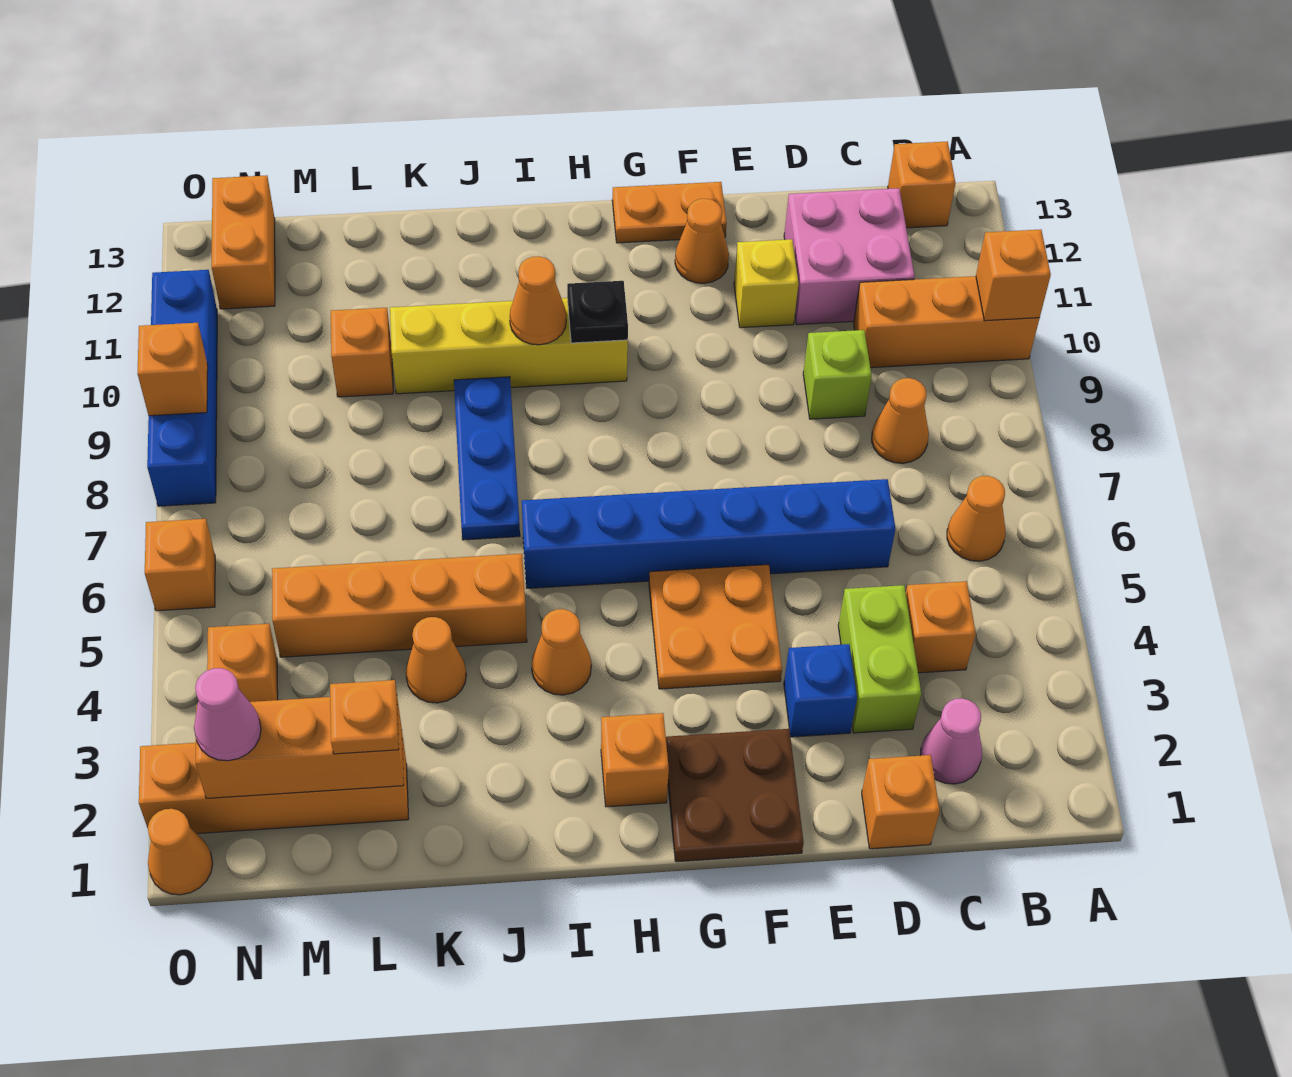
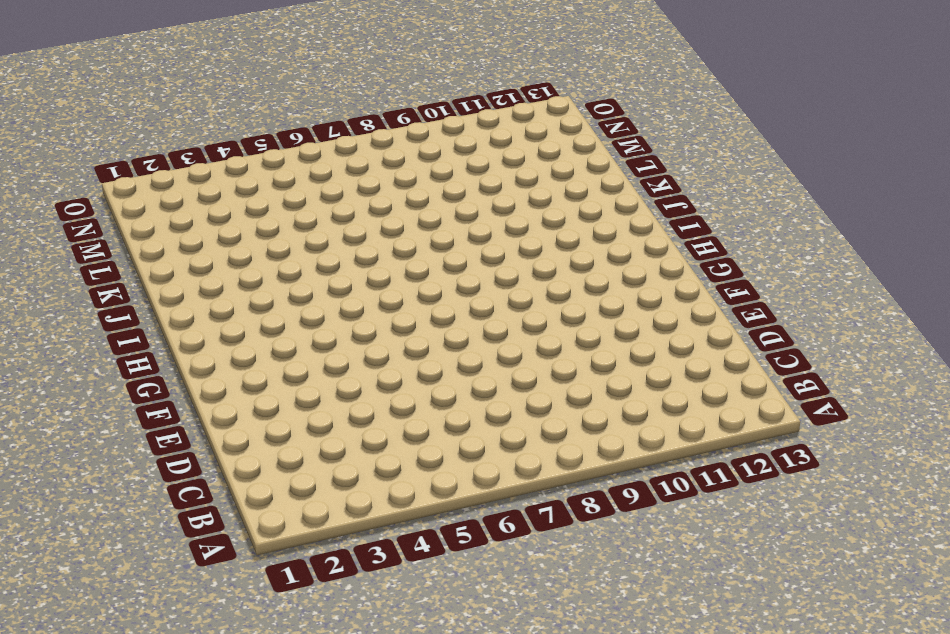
none -> orange 1x3 brick [854,276,1040,368]
none -> orange 1x1 cone [947,476,1005,561]
none -> orange 1x1 brick [888,141,955,228]
none -> pink 1x1 cone [920,698,982,784]

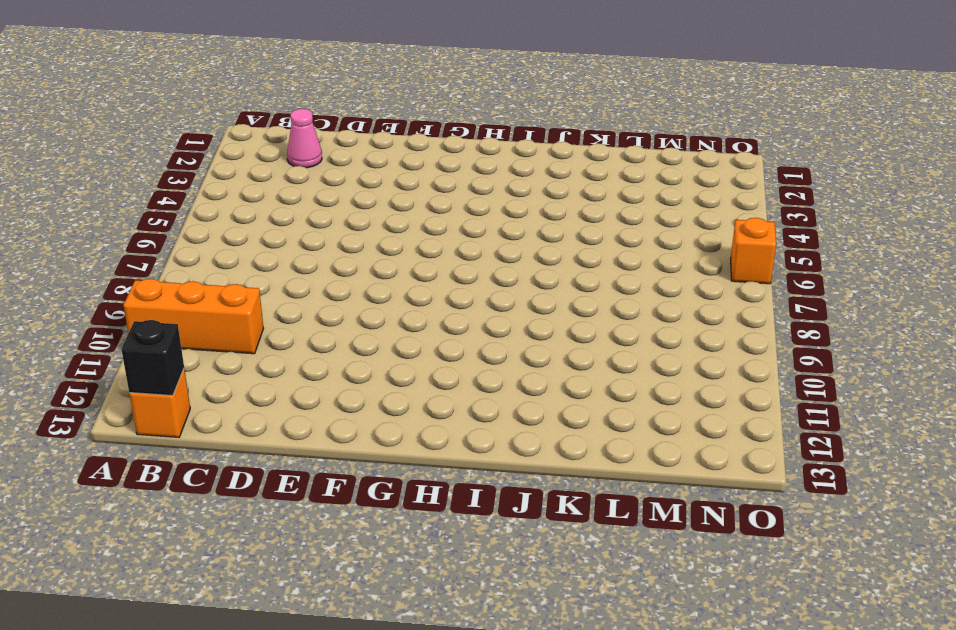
black 1x1 brick [121,320,184,396] -> none
none -> orange 1x1 cone [947,476,1005,561]
none -> orange 1x1 brick [906,581,976,673]
none -> orange 1x1 cone [872,378,929,463]
none -> pink 2x2 brick [784,188,915,325]

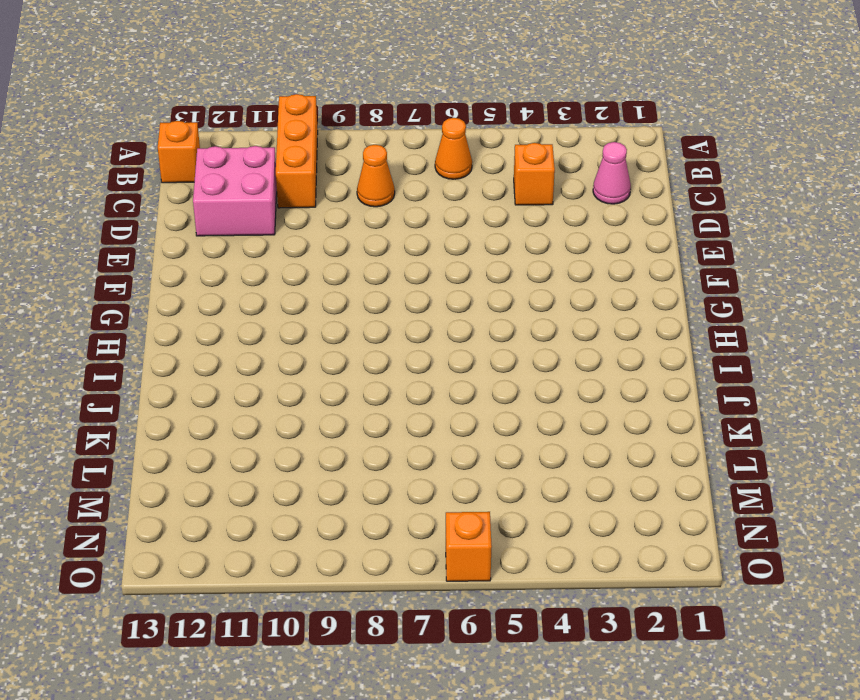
none -> orange 1x1 brick [862,755,940,849]
none -> lime 1x2 brick [838,585,921,733]
none -> blue 1x6 brick [522,479,896,588]
none -> lime 1x1 brick [803,330,872,419]

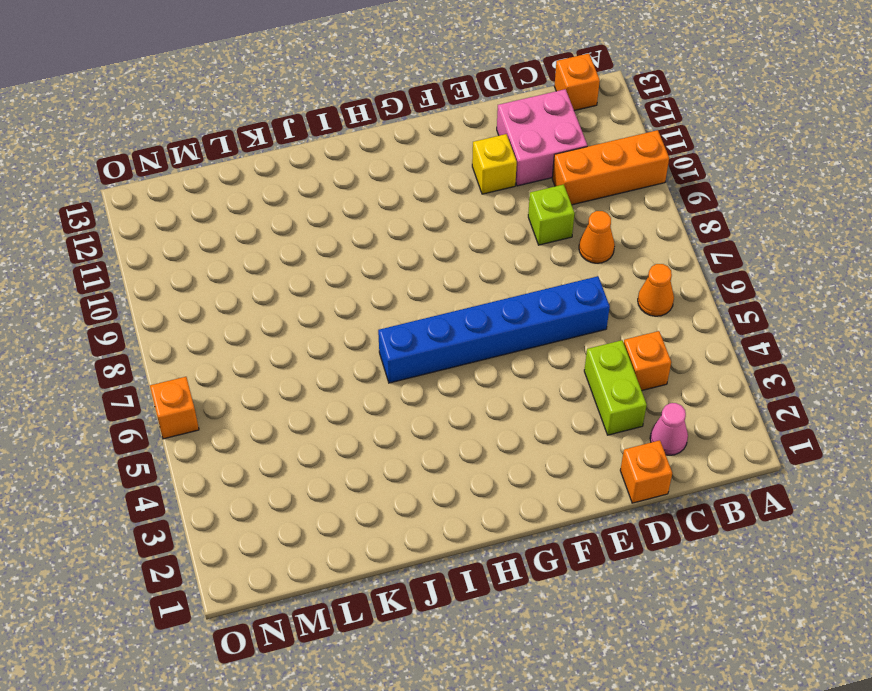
none -> blue 1x1 brick [784,644,857,737]
none -> brown 2x2 plate [666,729,804,862]
none -> orange 2x2 plate [649,564,782,689]
none -> orange 1x1 cone [675,199,729,283]

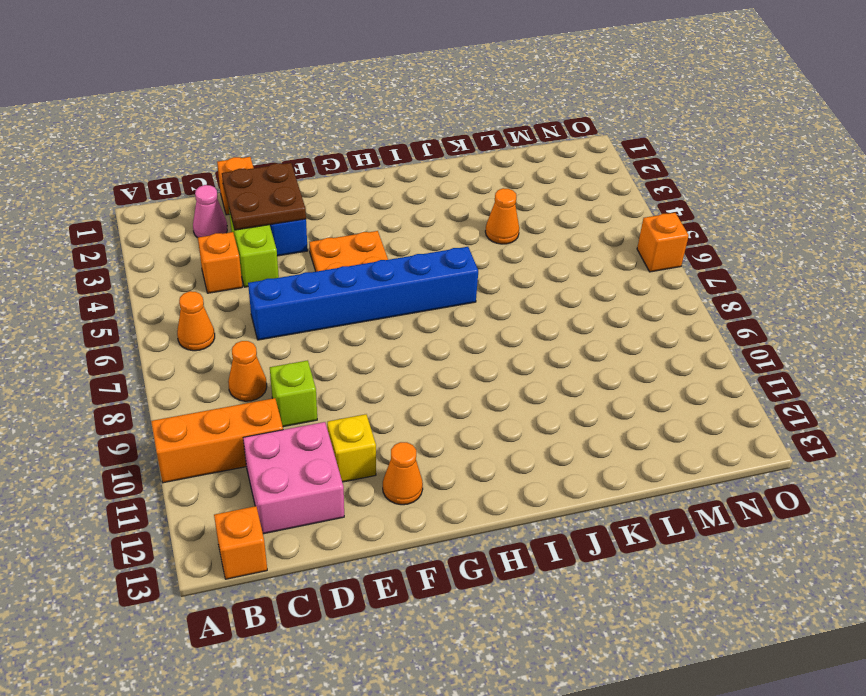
brown 2x2 plate [222,163,306,230] -> brown 2x2 plate moved to [666,729,804,862]
none -> orange 1x2 plate [612,182,726,243]
none -> orange 1x1 brick [601,713,669,807]
none -> yellow 1x4 brick [390,298,628,394]
none -> orange 1x1 cone [532,609,591,695]

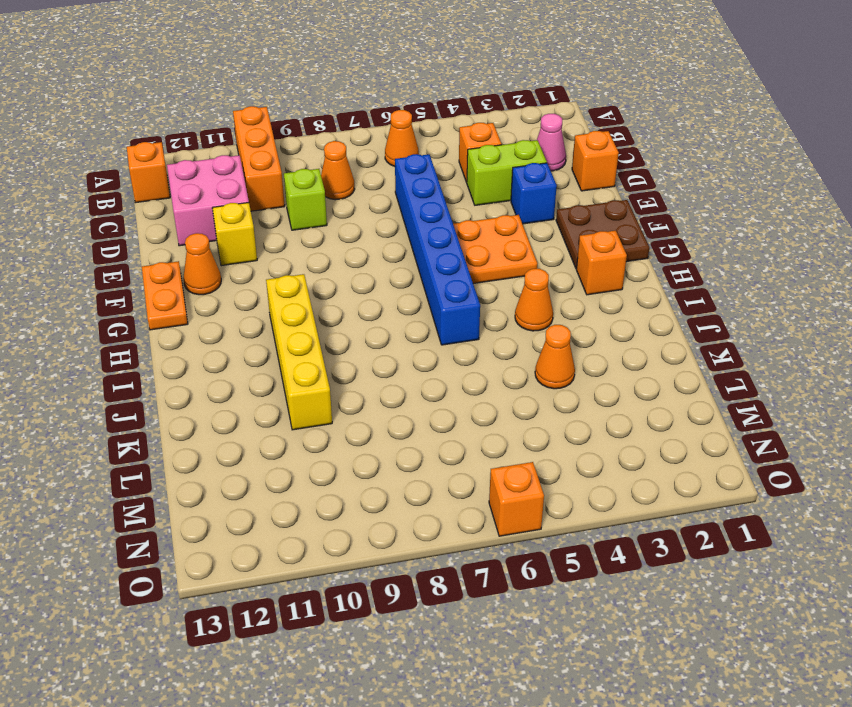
none -> orange 1x4 brick [272,554,527,657]
none -> blue 1x3 plate [454,377,520,540]
none -> orange 1x4 brick [139,734,409,834]
none -> orange 1x1 brick [331,308,393,397]

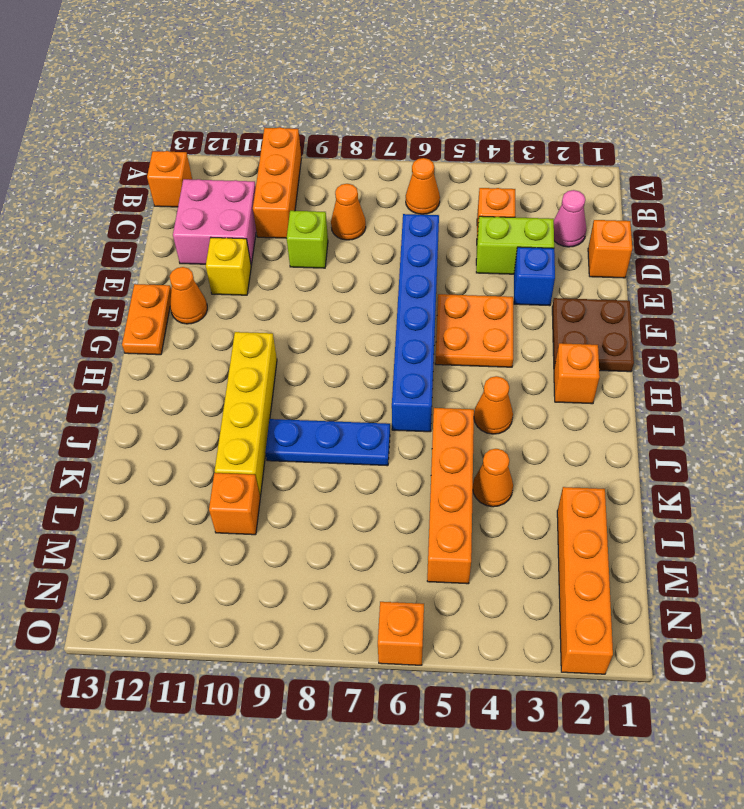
none -> orange 1x1 brick [207,624,278,702]
none -> orange 1x2 brick [212,175,275,309]
none -> orange 1x1 cone [148,809,213,895]
none -> blue 1x4 brick [147,270,217,506]

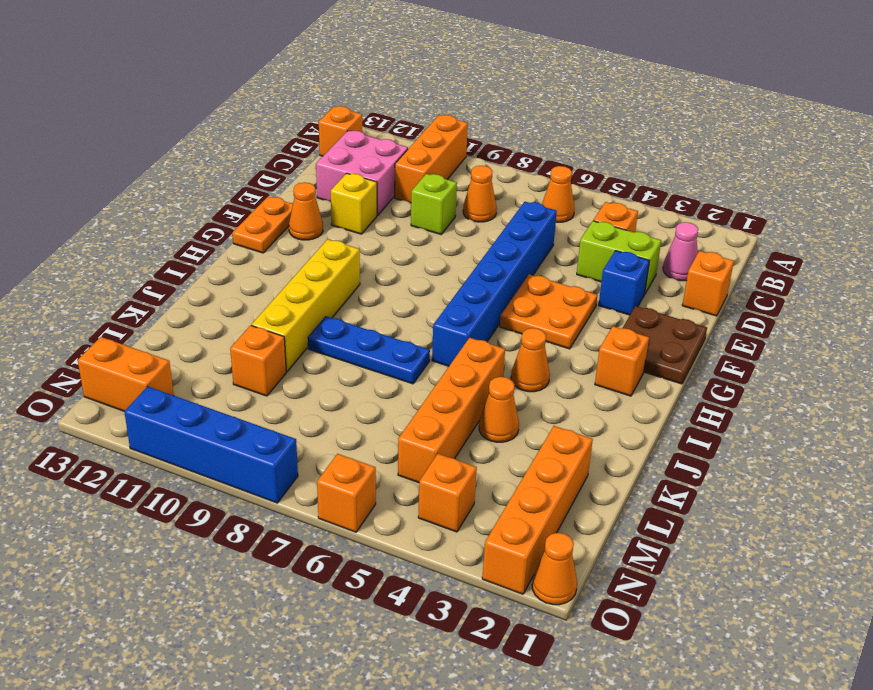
none -> orange 1x1 brick [976,229,1051,321]
none -> black 1x1 plate [567,281,628,343]
none -> orange 1x1 cone [510,256,566,345]
none -> orange 1x3 brick [196,697,404,798]

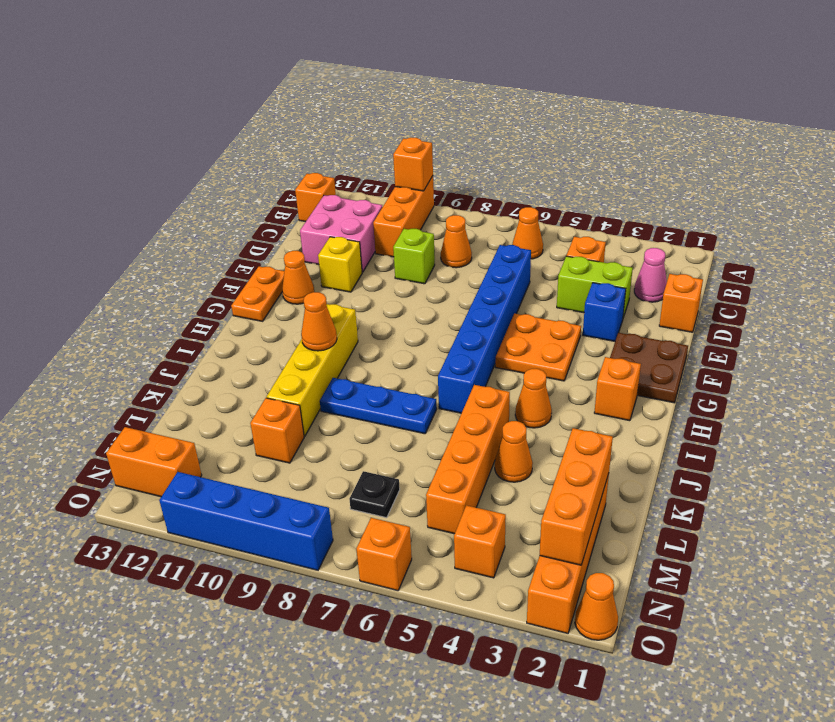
black 1x1 plate [349,471,400,518] -> black 1x1 plate moved to [567,281,628,343]
none -> orange 1x1 brick [137,323,208,416]
none -> orange 1x1 plate [330,680,399,754]
none -> pink 1x1 cone [194,668,261,761]

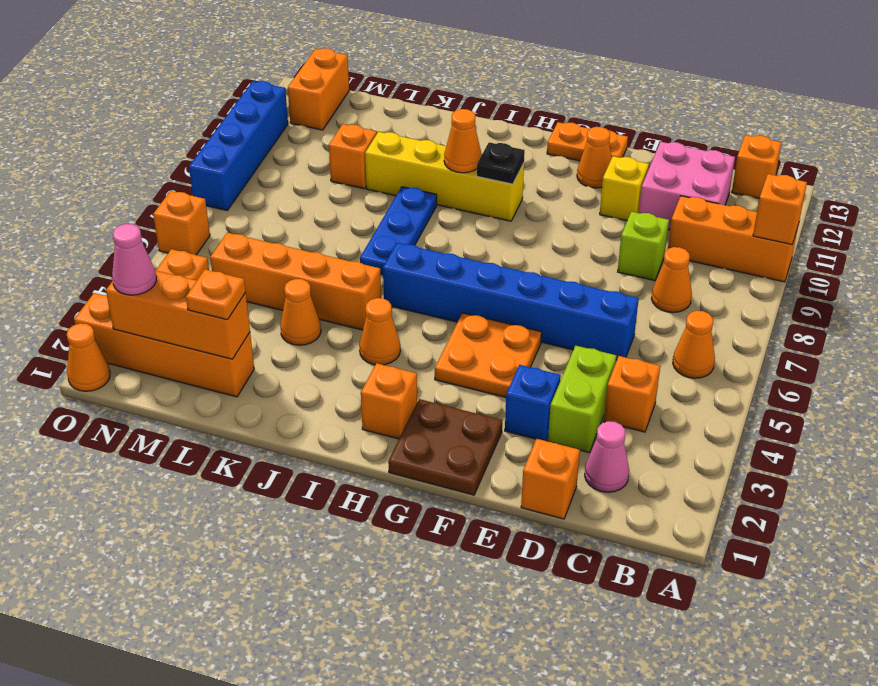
none -> orange 1x1 brick [137,323,208,416]

